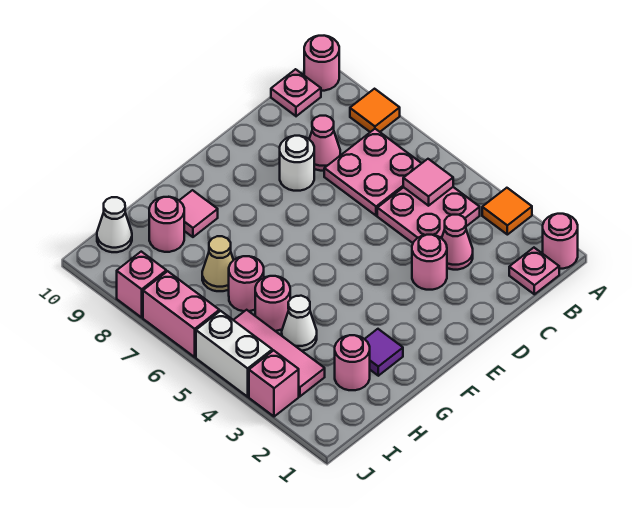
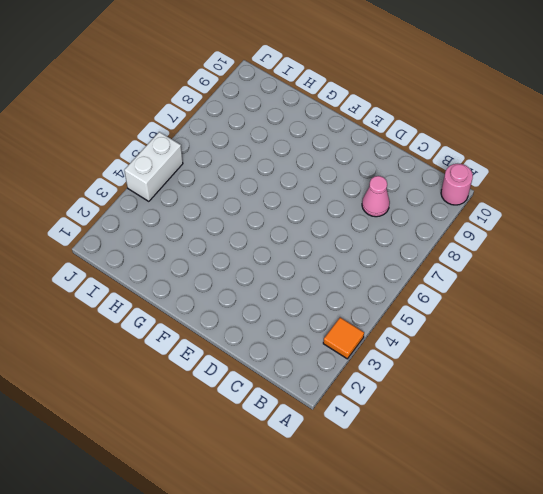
none -> pink 1x1 round brick [543,214,578,269]
none -> orange 1x1 tile [350,89,400,132]
none -> pink 1x1 plate [509,248,559,294]

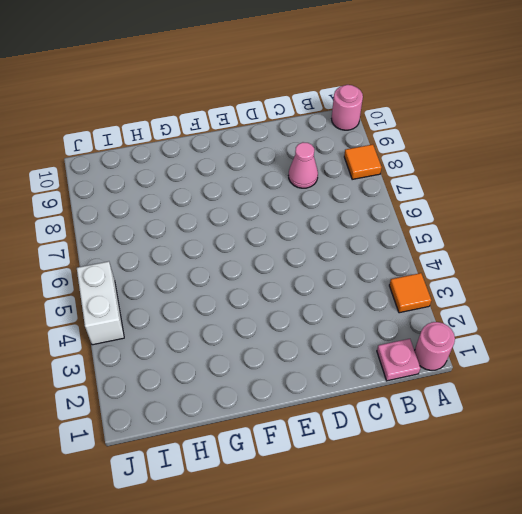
none -> pink 2x2 plate [377,187,480,243]
none -> pink 2x2 plate [324,129,422,216]
none -> pink 1x1 plate [271,69,321,116]

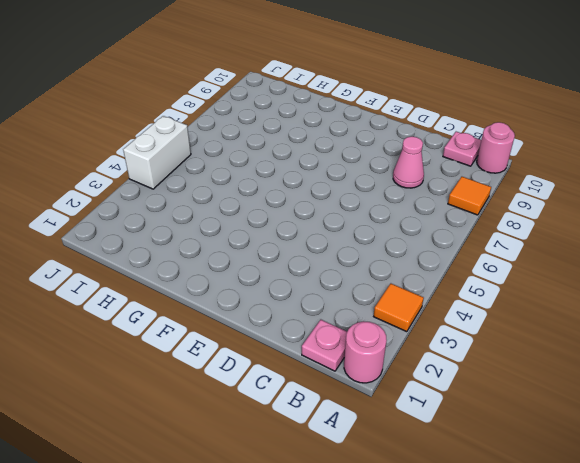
none -> pink 2x2 plate [377,187,480,243]
none -> pink 2x2 plate [324,129,422,216]
none -> pink 1x1 cone [442,215,473,270]

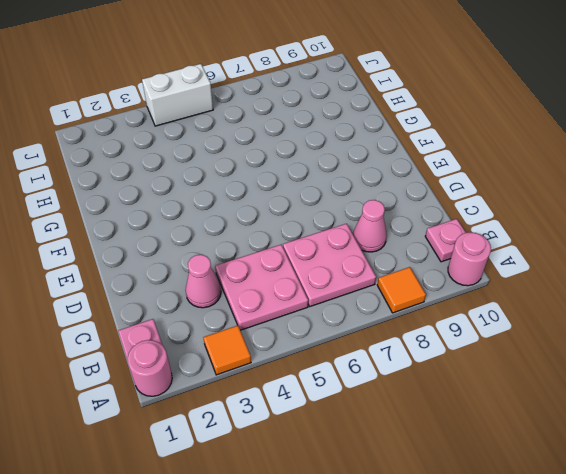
none -> pink 1x1 round brick [412,235,447,290]
none -> white 1x1 round brick [280,136,314,191]
none -> purple 1x1 tile [365,329,403,376]

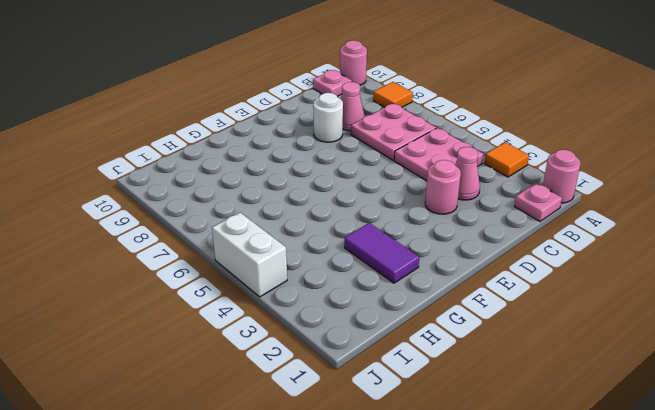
purple 1x2 tile [344,223,419,283] -> purple 1x1 tile [365,329,403,376]
none -> pink 1x1 tile [179,190,218,237]
none -> pink 1x1 round brick [335,335,370,390]
none -> white 1x1 cone [282,296,317,351]

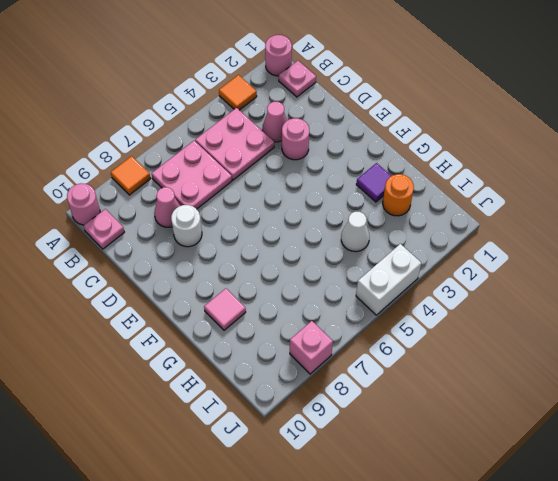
orange 1x1 round brick [383,174,414,216] -> pink 1x1 round brick [335,335,370,390]
none -> pink 1x1 round brick [255,276,290,331]
none -> pink 1x1 round brick [229,256,264,311]
none -> tan 1x1 cone [202,236,233,291]

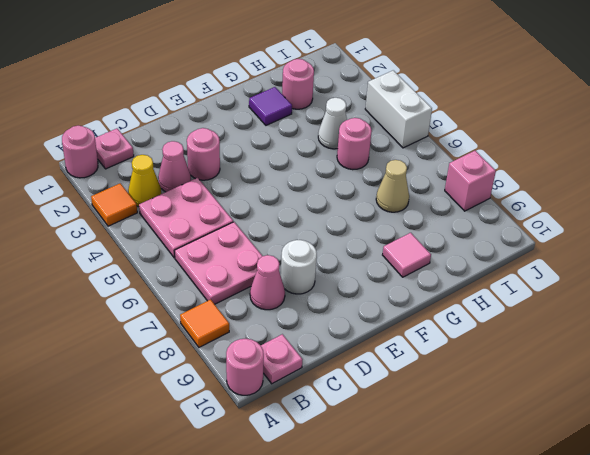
yellow 1x1 cone [128,155,161,207] -> none
none -> pink 1x1 round brick [229,256,264,311]
none -> pink 1x1 round brick [149,197,184,252]
none -> pink 1x3 tile [234,310,325,396]

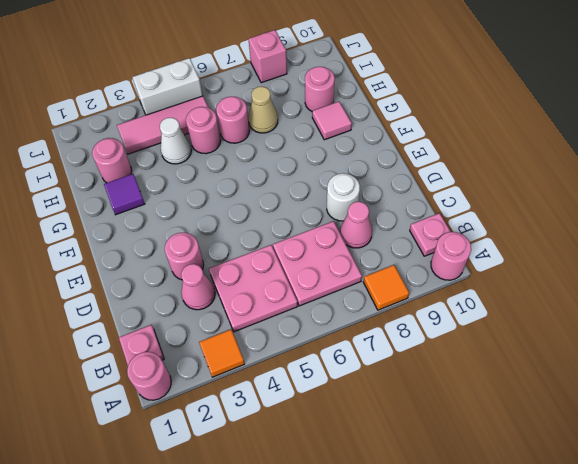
none -> white 1x1 cone [97,197,132,252]
none -> pink 1x1 brick [249,350,299,417]
none -> pink 1x2 brick [143,271,219,357]

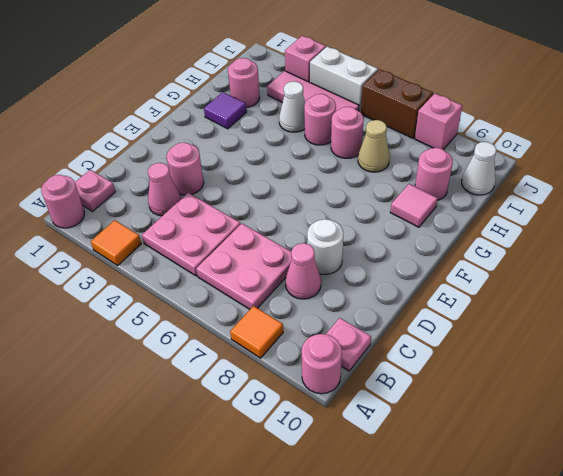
brown 1x2 brick [361,69,433,138] -> pink 1x2 brick [143,271,219,357]
none -> pink 1x1 tile [403,159,453,206]

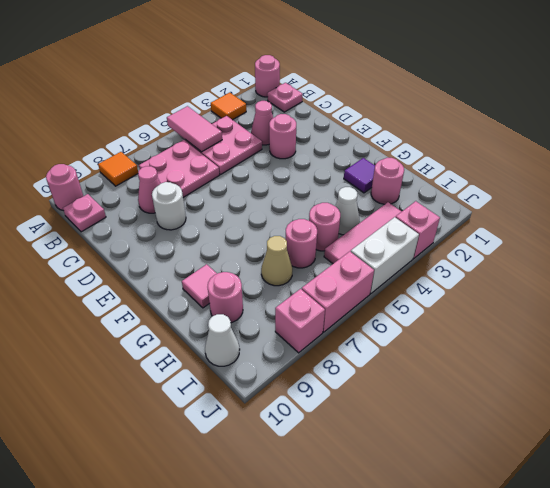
pink 1x2 tile [167,106,222,152] -> pink 1x1 tile [403,159,453,206]

